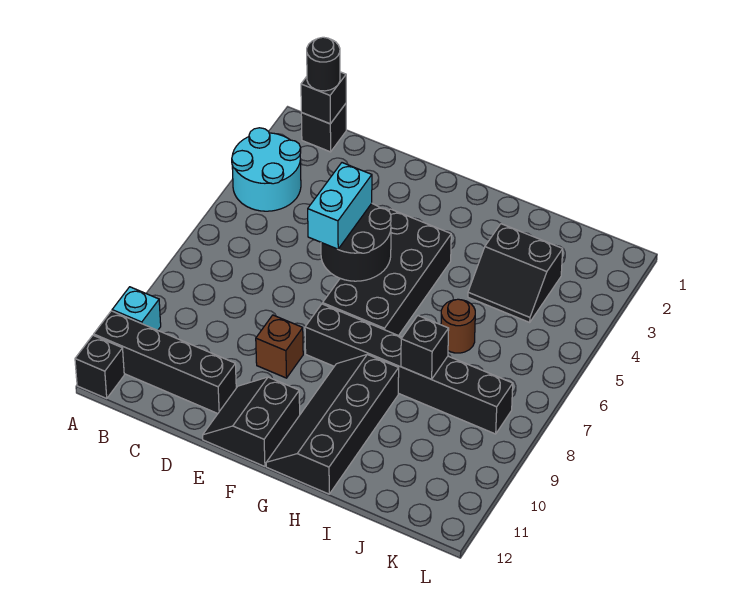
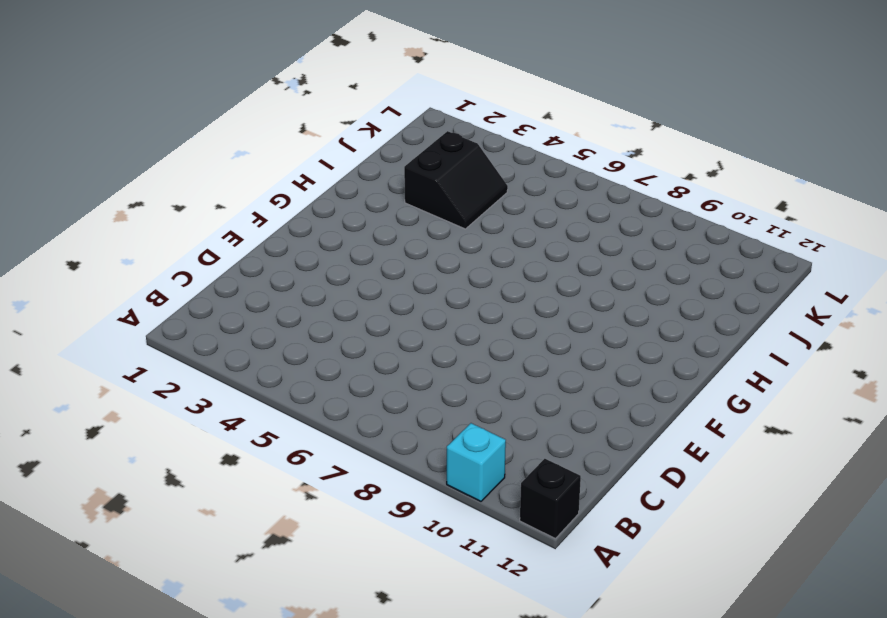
none -> cyan 2x2 round brick [232,128,301,211]
none -> black 1x4 brick [94,311,236,414]
none -> black 1x1 brick [301,104,346,152]

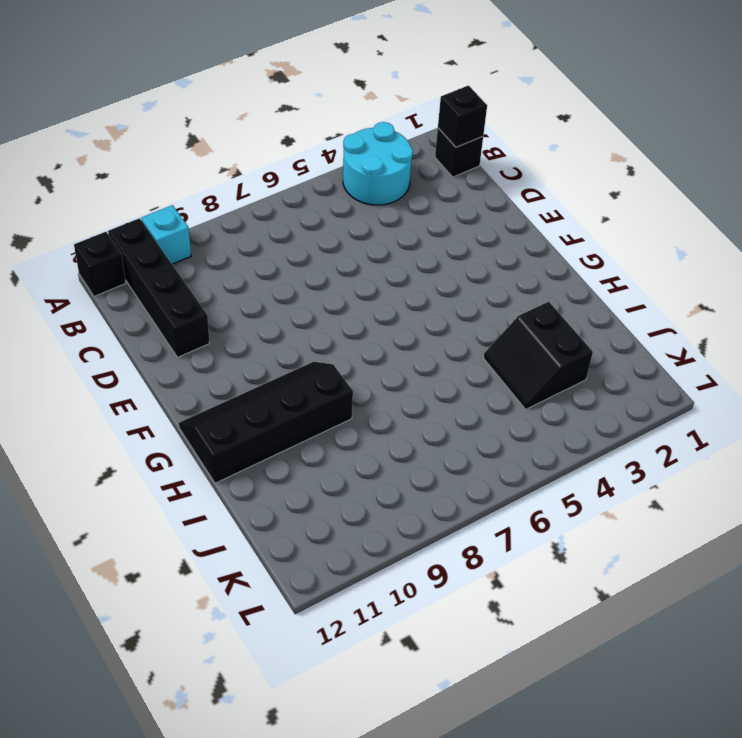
none -> brown 1x1 brick [256,315,303,378]
none -> black 2x2 slope [203,377,300,467]
none -> black 2x4 brick [323,209,451,336]

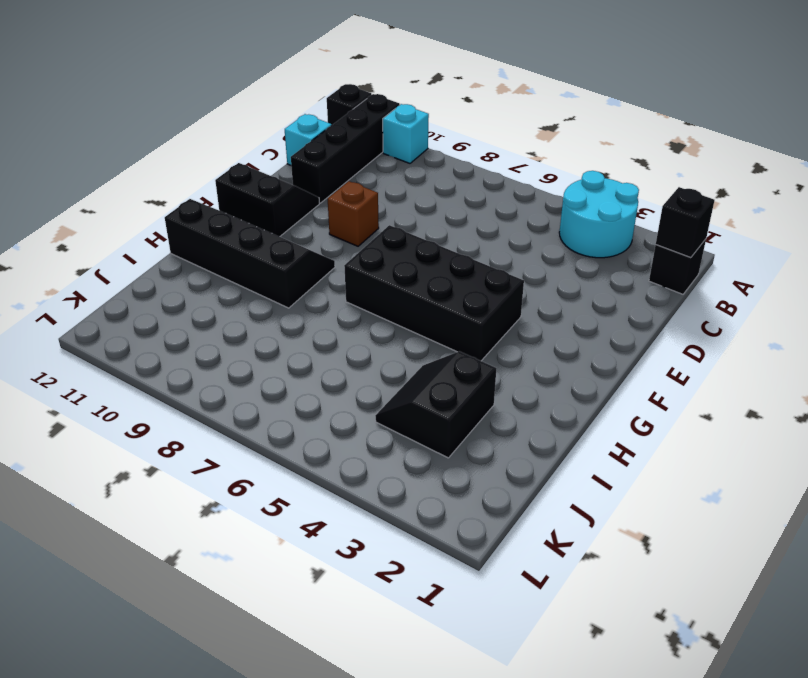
cyan 1x1 brick [285,114,332,165] -> none
none -> black 1x6 brick [305,304,513,434]
none -> brown 1x1 round brick [441,299,475,353]
none -> black 2x2 round brick [321,203,391,281]

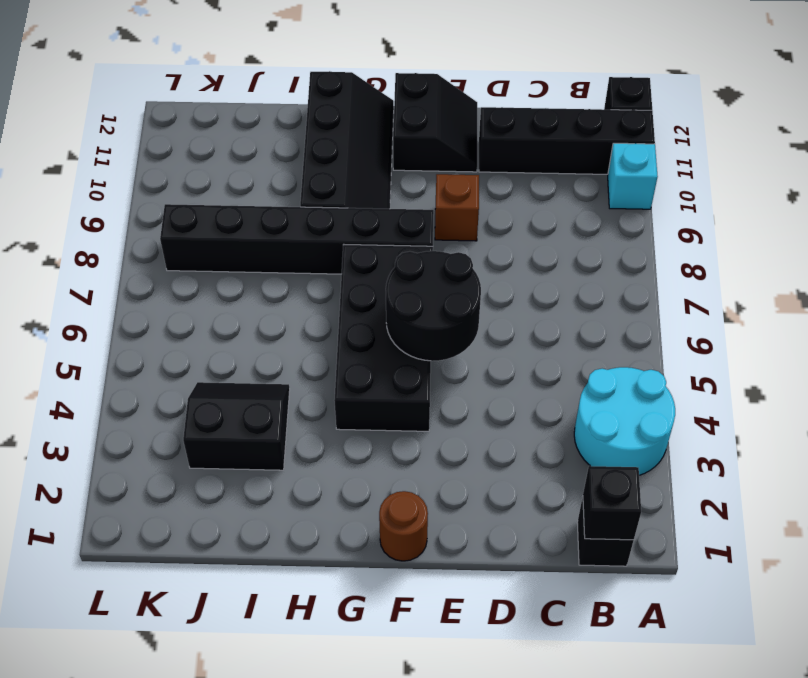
brown 1x1 round brick [379,491,428,561] -> brown 1x1 round brick moved to [441,299,475,353]
none -> black 1x1 brick [401,316,449,379]
none -> black 1x1 round brick [307,37,340,91]
none -> cyan 1x2 brick [308,163,372,249]

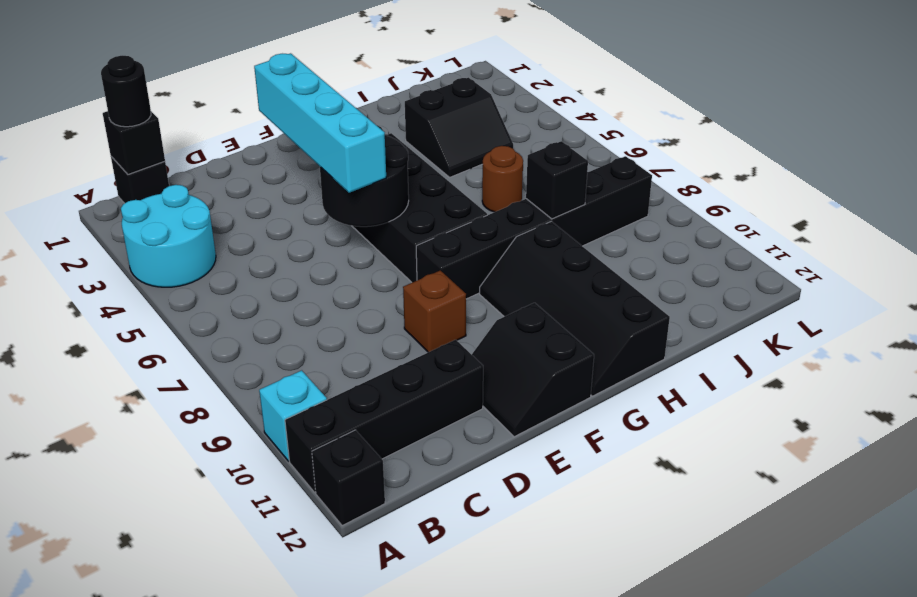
cyan 1x4 brick [254,53,386,193] -> cyan 1x2 brick [308,163,372,249]

